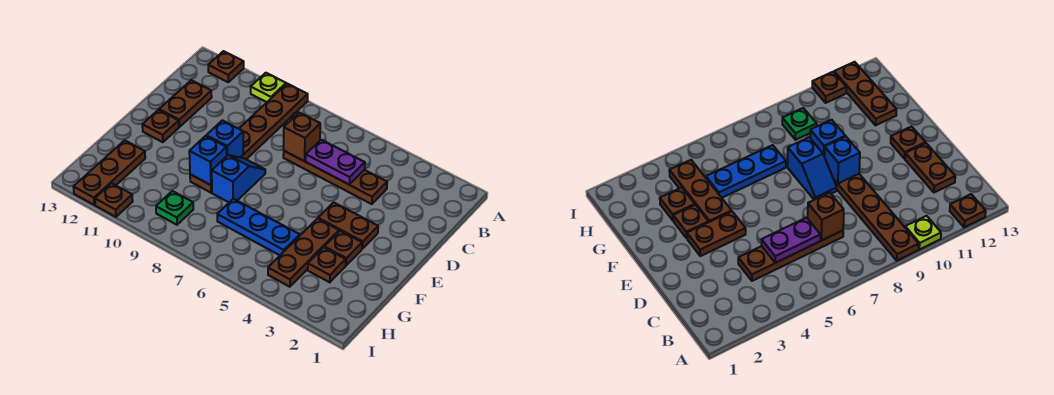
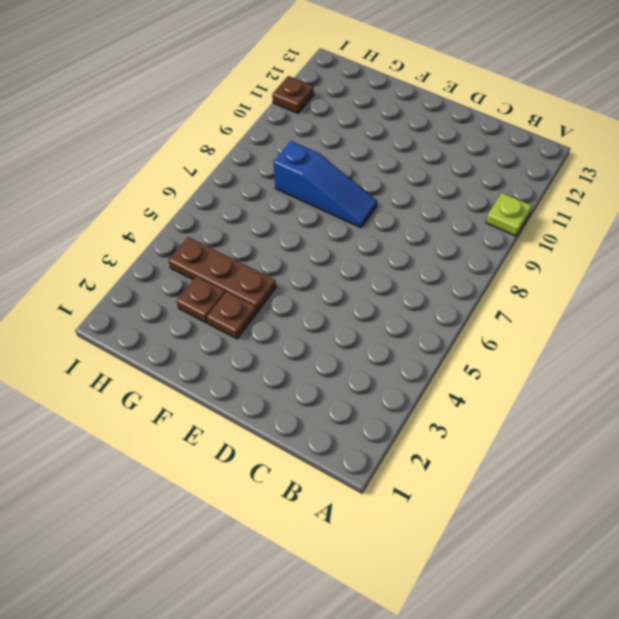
blue 1x3 slope [273,141,377,228] -> blue 1x2 slope [212,155,265,202]
none -> brown 1x6 plate [190,84,308,193]
none -> brown 1x1 plate [208,51,244,82]
none -> brown 1x4 plate [283,151,387,204]

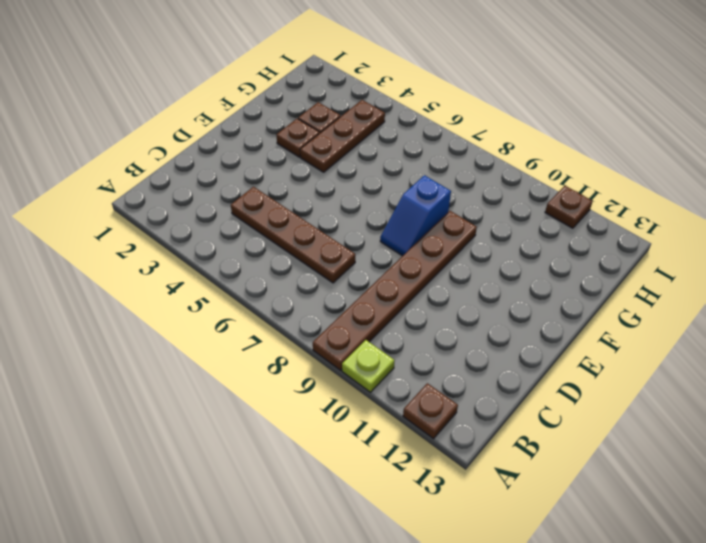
none -> brown 1x2 plate [159,80,212,127]
none -> brown 1x2 plate [318,202,378,249]
none -> brown 1x1 plate [142,110,179,142]

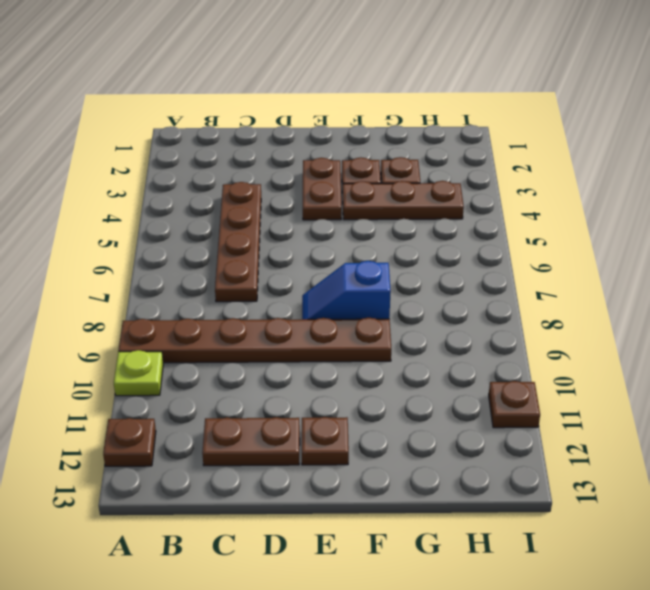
none -> blue 1x3 plate [217,199,300,255]
none -> brown 1x3 plate [74,140,145,205]
none -> green 1x1 plate [156,191,193,225]

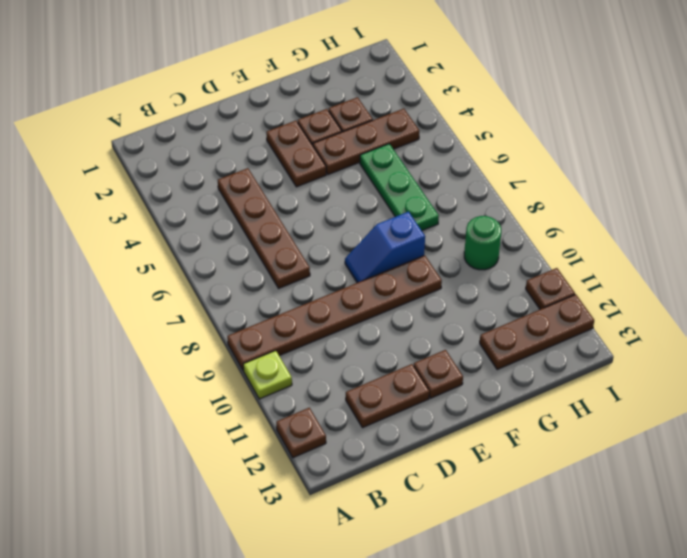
green 1x3 plate [360,144,439,231] -> blue 1x3 plate [217,199,300,255]
green 1x1 round brick [464,216,501,270] -> green 1x1 plate [156,191,193,225]
none -> purple 1x2 plate [306,140,365,185]
none -> brown 1x1 brick [284,113,320,161]
none -> blue 1x1 brick [206,120,243,157]

